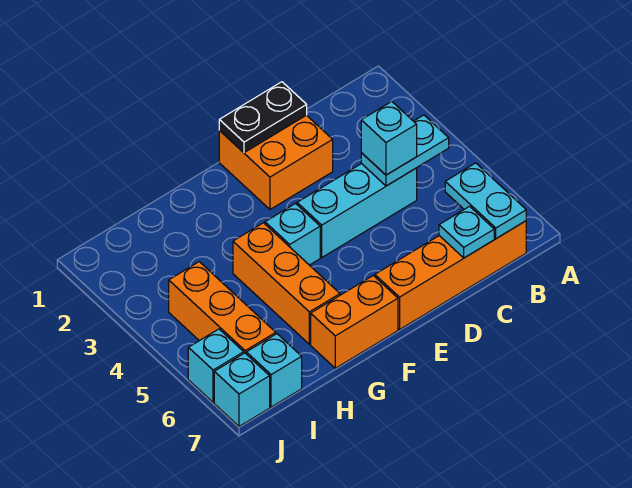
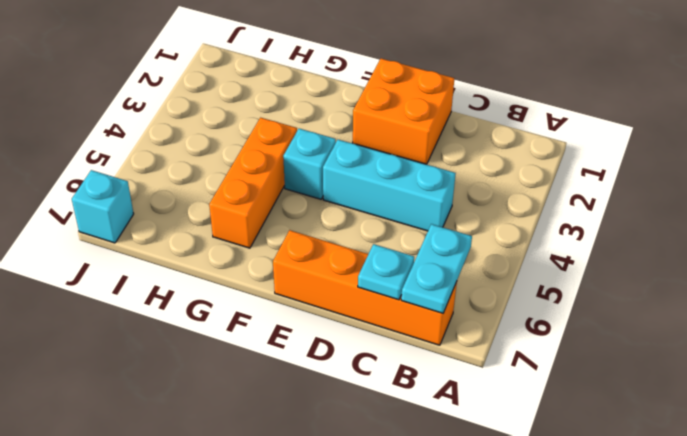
none -> orange 1x2 brick [311,276,398,368]
none -> orange 1x3 brick [169,262,276,353]
none -> cyan 1x1 brick [246,334,302,407]

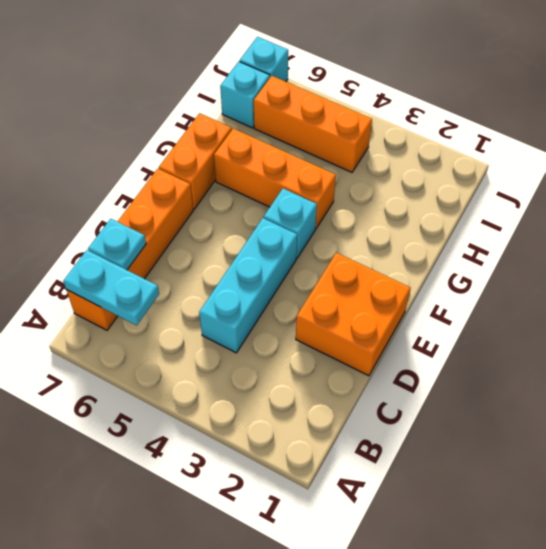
none -> cyan 1x1 brick [188,329,244,402]
none -> cyan 1x2 plate [361,115,449,186]
none -> black 1x2 plate [219,82,307,153]

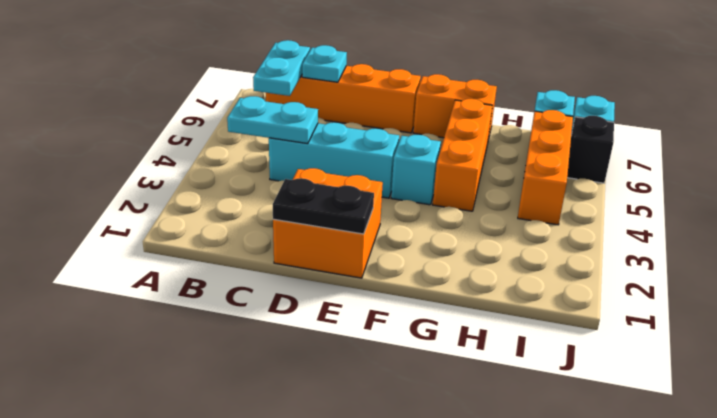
black 1x1 brick [567,116,614,183] -> cyan 1x1 brick [188,329,244,402]
none -> cyan 1x1 brick [361,102,417,175]

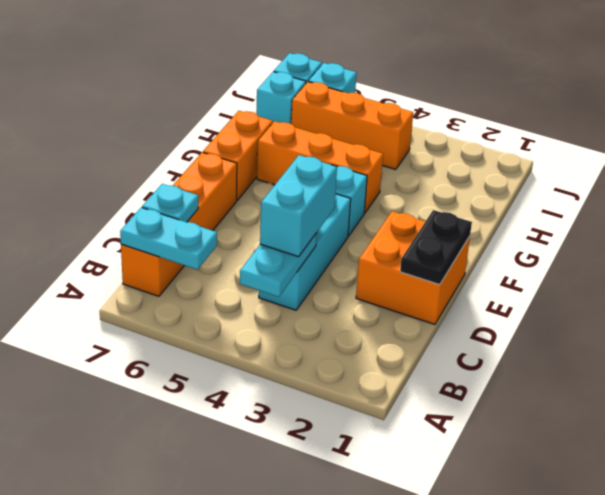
cyan 1x2 brick [260,155,337,257] -> cyan 1x1 brick [361,102,417,175]

